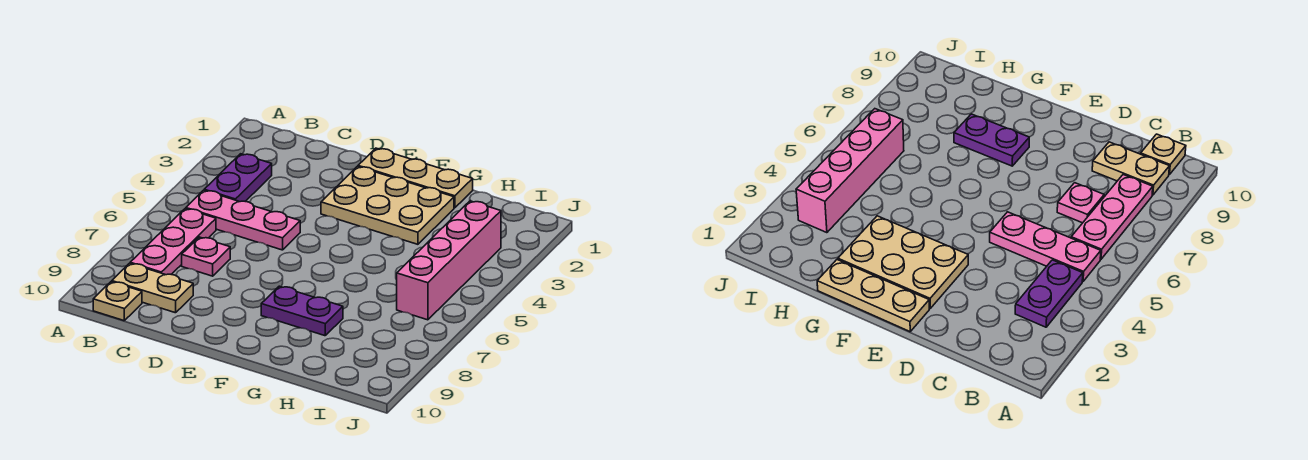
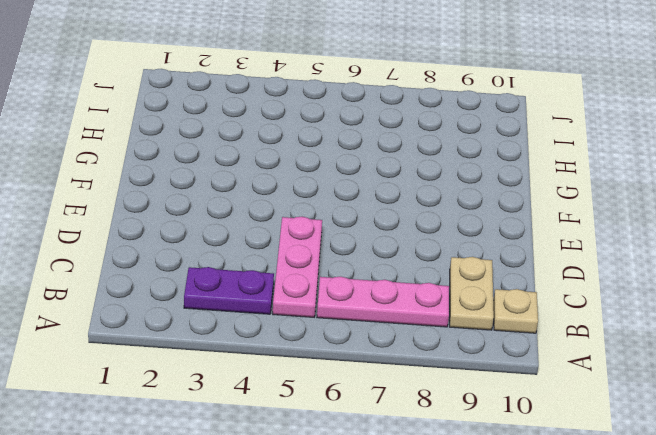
none -> pink 1x1 plate [182,237,230,276]
none -> tan 1x3 plate [358,148,473,208]

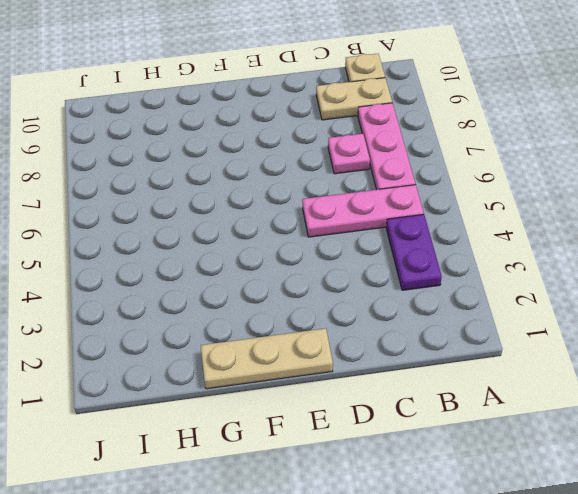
none -> tan 2x3 plate [321,166,454,244]
none -> purple 1x2 plate [261,286,343,336]

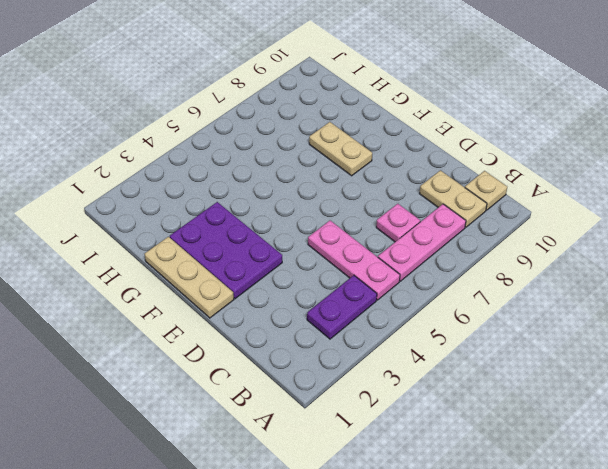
purple 2x3 plate [170,202,282,299] -> tan 2x3 plate [321,166,454,244]
tan 1x2 plate [309,122,372,176] -> purple 1x2 plate [261,286,343,336]
none -> pink 1x4 brick [397,201,501,320]

